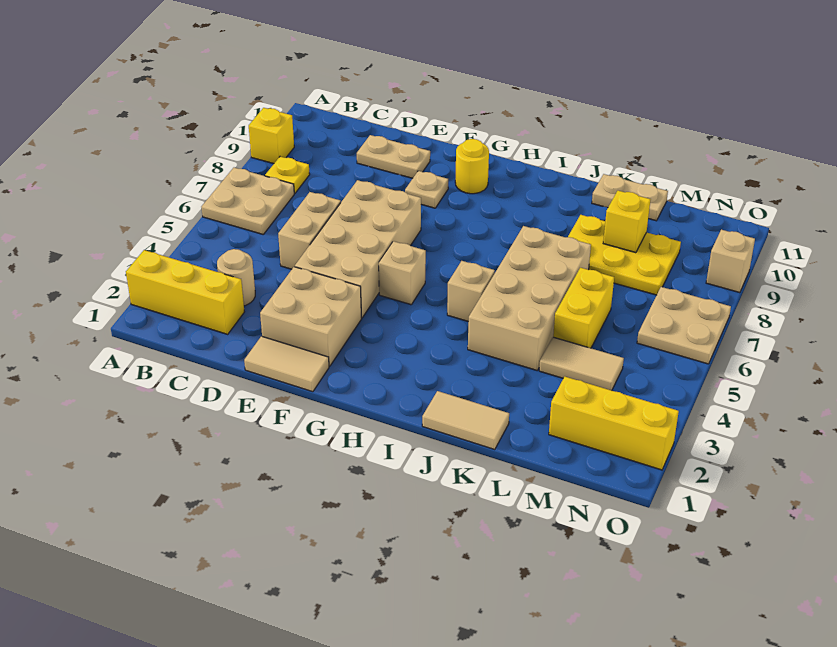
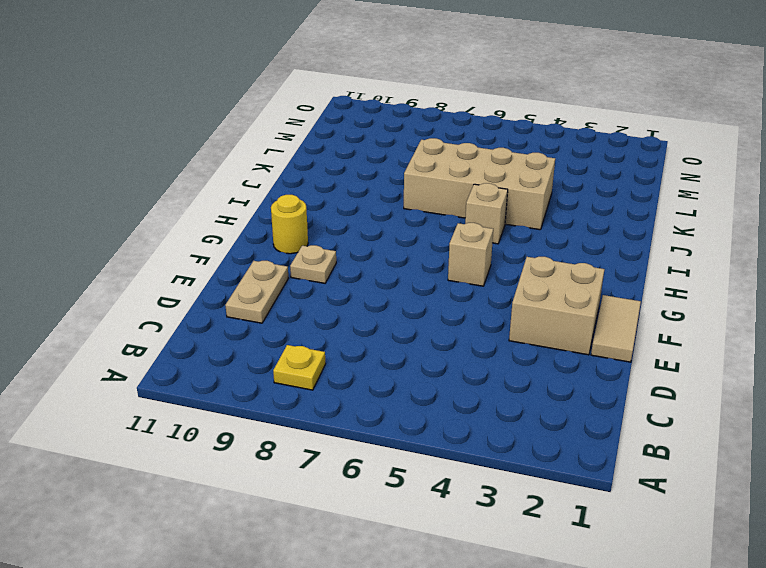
none -> yellow 1x3 brick [126,250,244,334]
none -> tan 2x2 plate [202,168,294,234]
none -> yellow 1x1 brick [249,108,294,164]

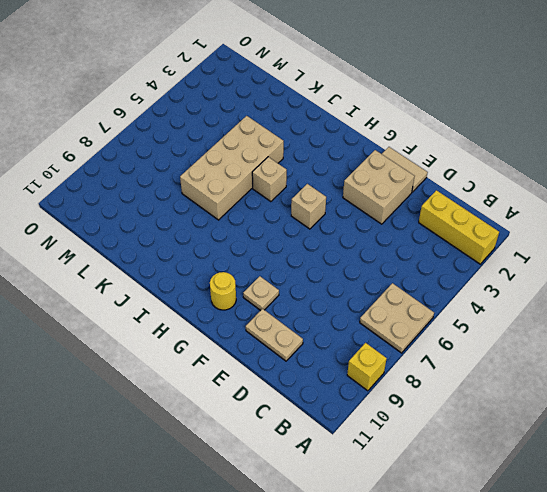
none -> yellow 1x1 plate [265,157,310,193]
none -> tan 1x1 round brick [217,249,255,306]
none -> tan 1x2 brick [278,192,341,269]

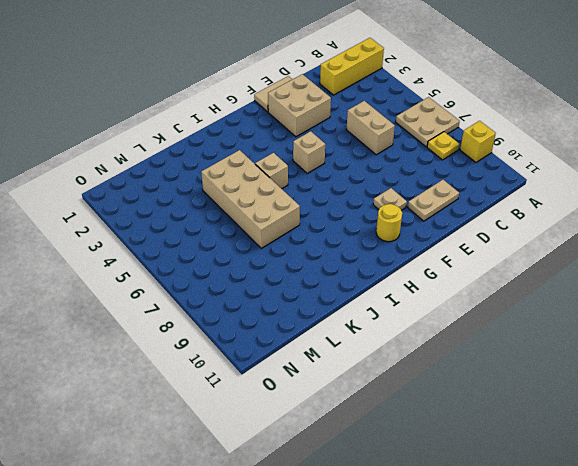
none -> tan 1x1 round brick [217,249,255,306]
none -> tan 2x4 brick [295,180,421,318]
none -> tan 1x2 tile [422,391,509,450]

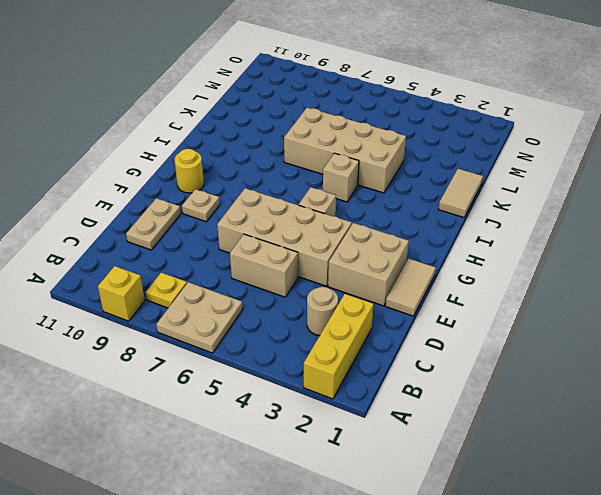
none -> yellow 2x3 plate [568,215,681,295]
none -> tan 1x2 plate [592,174,668,221]
none -> tan 1x2 tile [539,337,624,390]

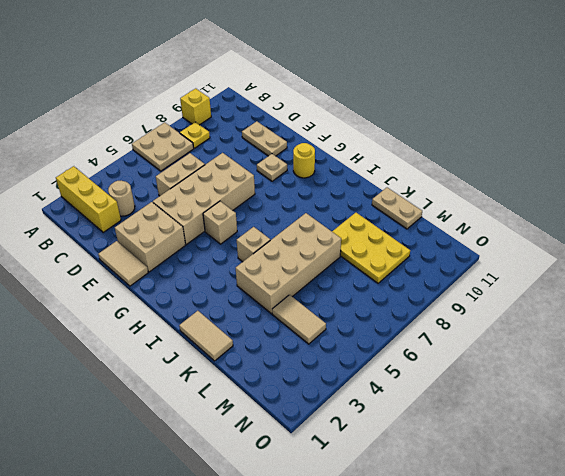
none -> yellow 1x2 brick [553,268,614,348]
none -> yellow 1x3 brick [549,377,679,470]
none -> tan 2x2 plate [637,287,731,364]

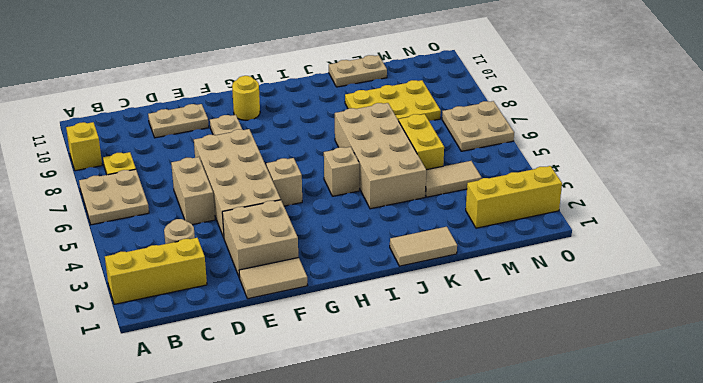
none -> tan 1x1 brick [706,229,755,293]
none -> yellow 1x1 brick [603,191,651,253]

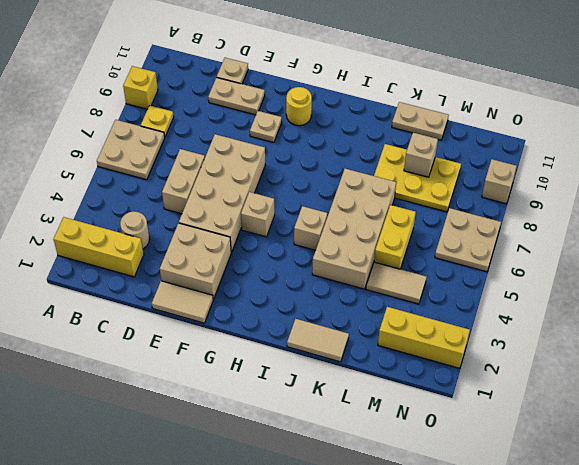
tan 1x1 plate [217,58,248,84] -> none
tan 1x1 brick [404,133,438,177] -> yellow 1x1 brick [603,191,651,253]

